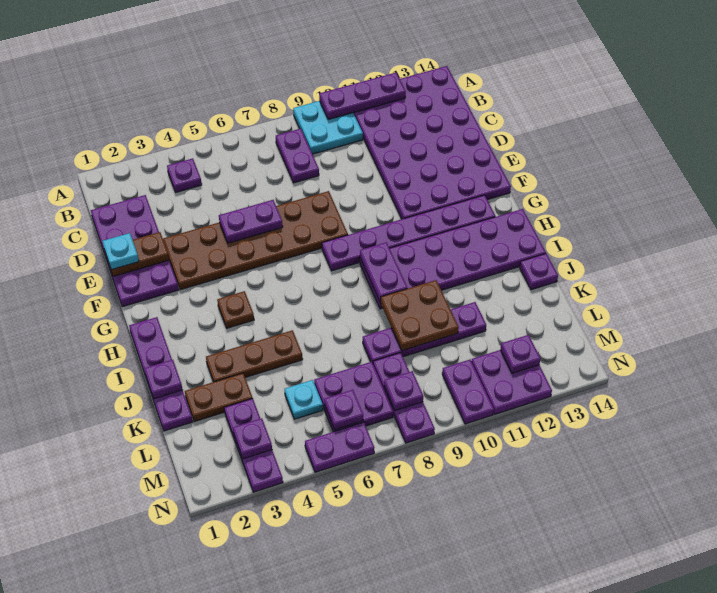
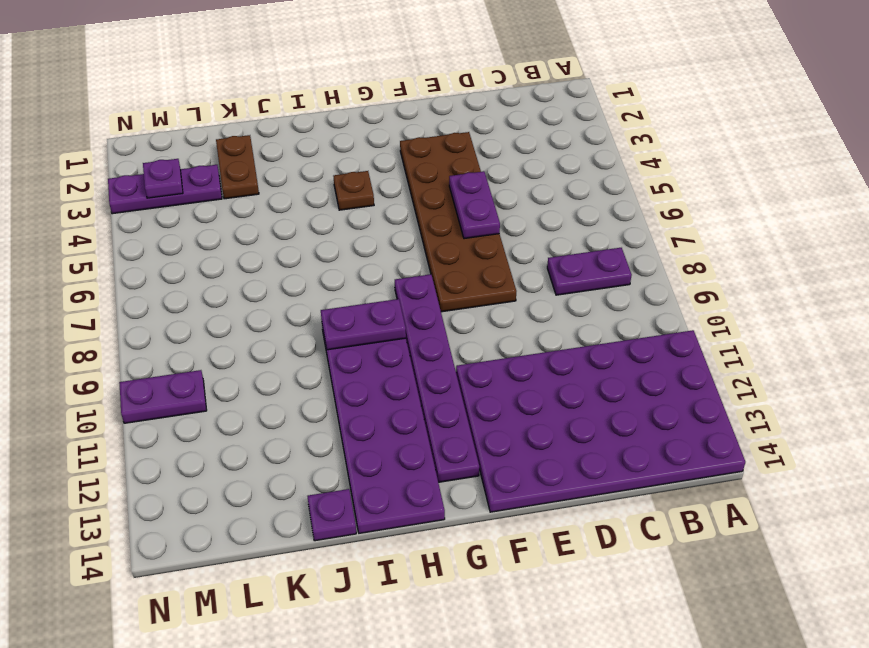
none -> cyan 2x2 plate [293,101,363,154]
none -> purple 1x1 plate [167,158,202,192]
none -> purple 2x4 plate [91,195,179,307]
none -> purple 1x4 plate [129,317,193,431]

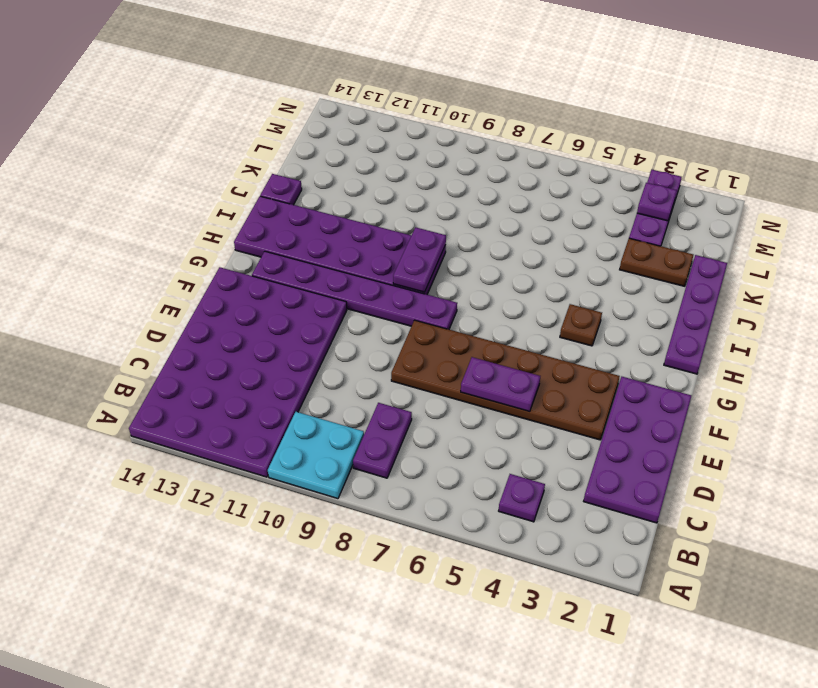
none -> brown 1x3 plate [206,330,303,382]
none -> purple 1x4 plate [363,302,486,363]
none -> cyan 1x1 plate [285,380,323,419]
none -> purple 2x2 plate [314,362,393,432]

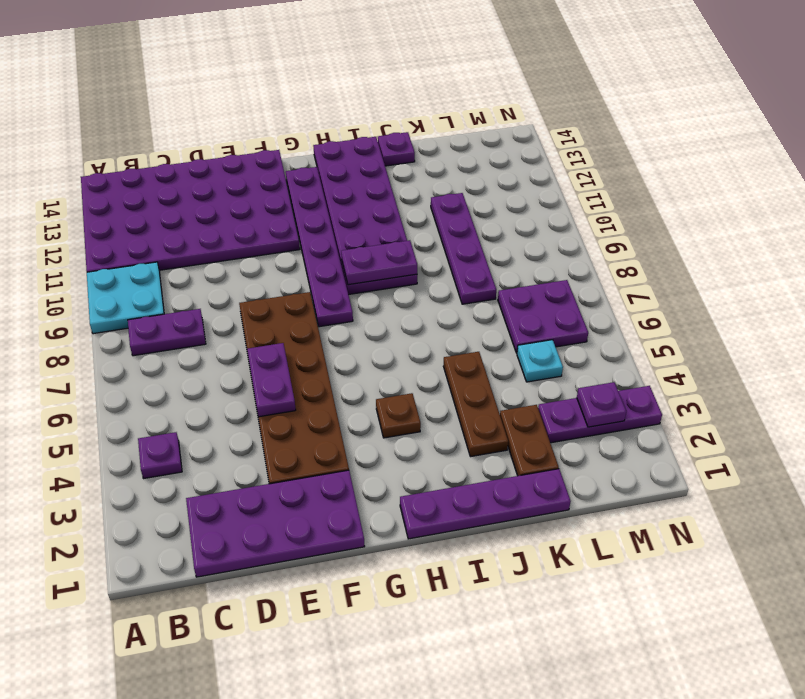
none -> purple 1x3 plate [373,353,435,443]
none -> purple 1x2 plate [442,360,494,424]
none -> purple 2x2 plate [471,350,552,415]
none -> purple 1x2 plate [305,422,375,472]

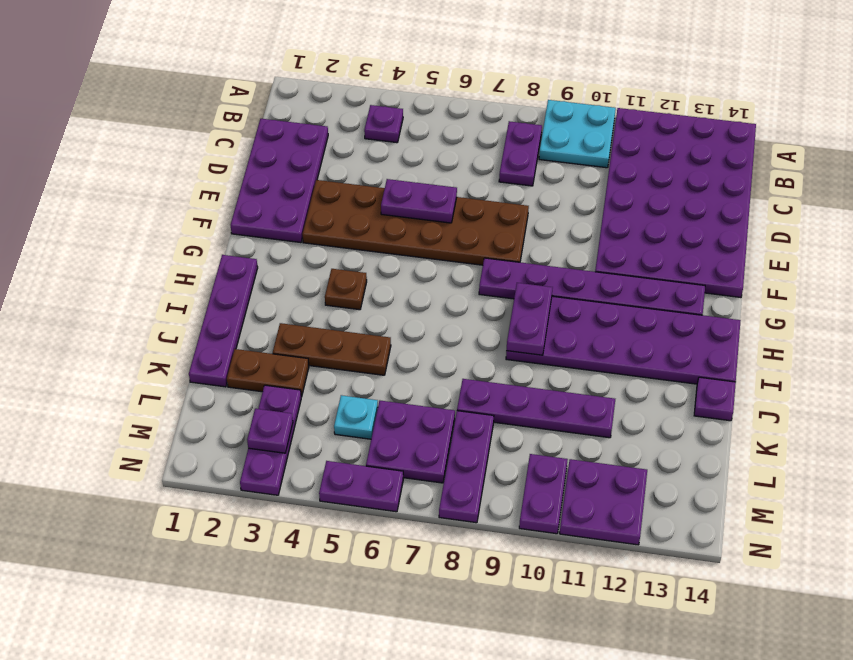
none -> purple 1x3 plate [319,73,406,119]
none -> brown 1x2 plate [105,232,169,276]
none -> purple 1x1 plate [144,360,183,399]
none -> brown 2x2 plate [381,280,459,351]

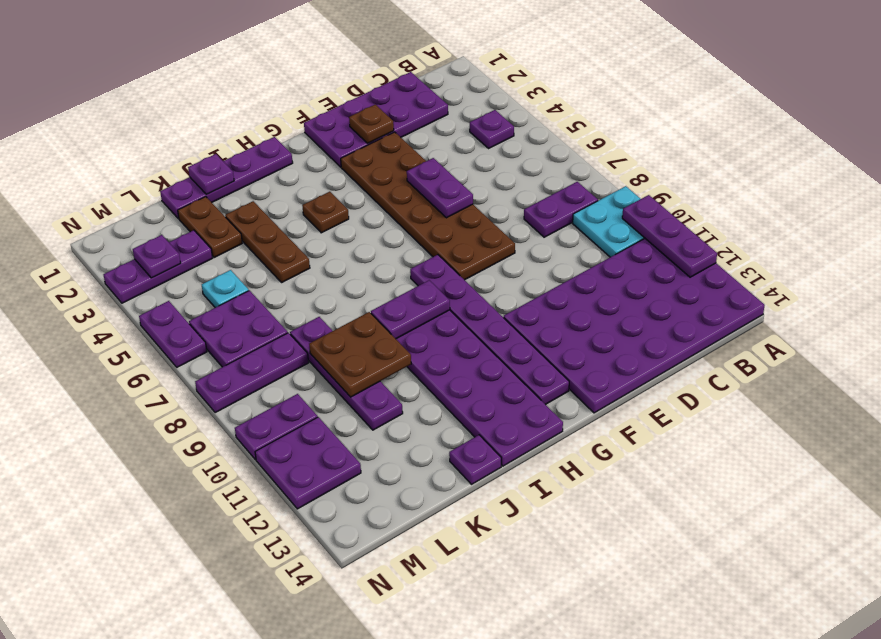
brown 1x1 plate [349,105,394,143] -> brown 1x2 plate [105,232,169,276]
none -> purple 1x1 plate [324,390,363,430]
none -> purple 1x1 plate [384,371,423,410]
none -> purple 1x1 plate [501,335,541,373]
none -> cyan 1x1 plate [102,233,139,270]

